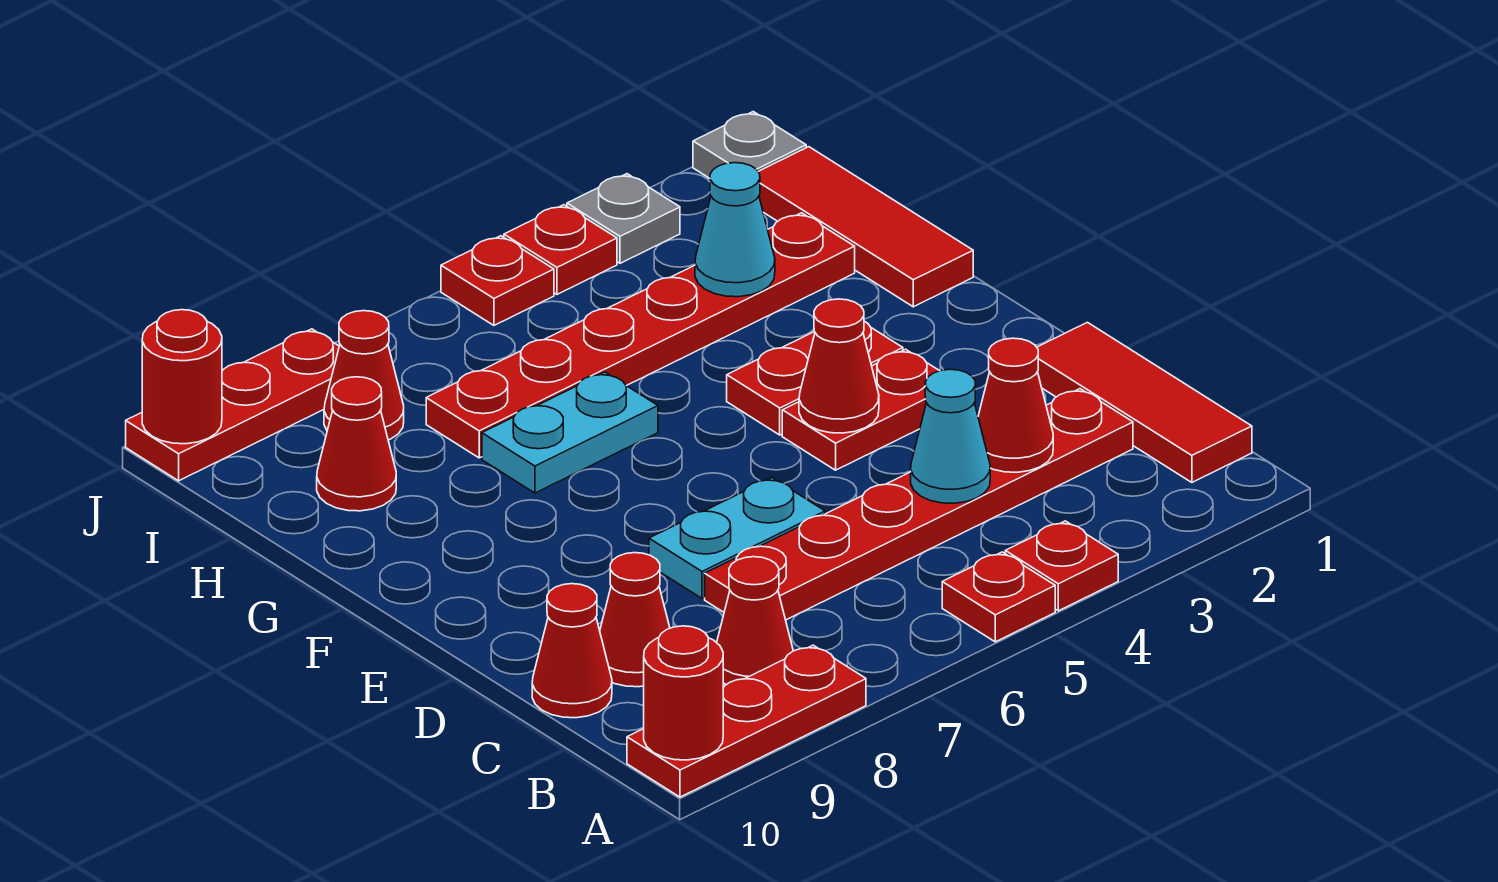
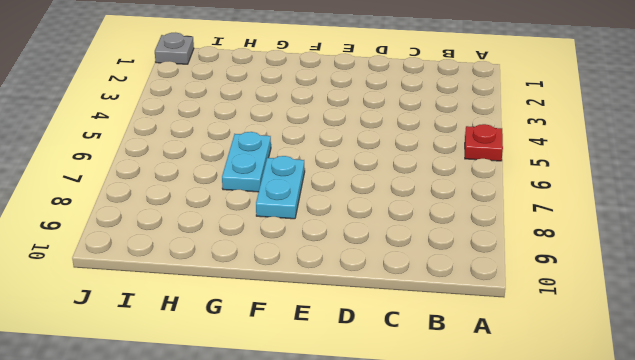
cyan 1x2 plate [256,156,305,219] -> cyan 1x2 plate moved to [649,478,825,599]
none -> red 1x1 plate [1005,521,1118,611]
none -> red 1x3 plate [627,645,866,797]
none -> red 1x3 tile [1037,322,1252,482]

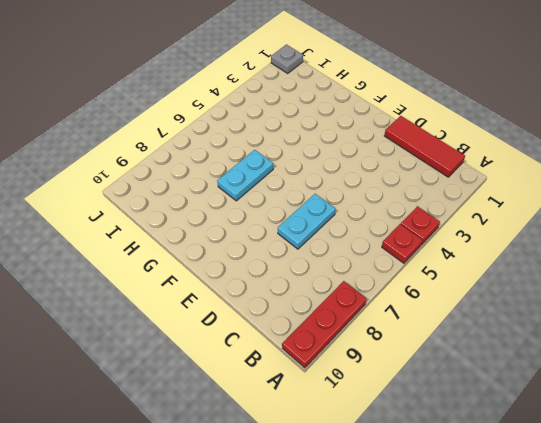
none -> red 1x1 cone [717,557,793,685]
none -> red 1x6 plate [705,389,1133,620]
none -> red 1x1 cone [600,553,670,687]

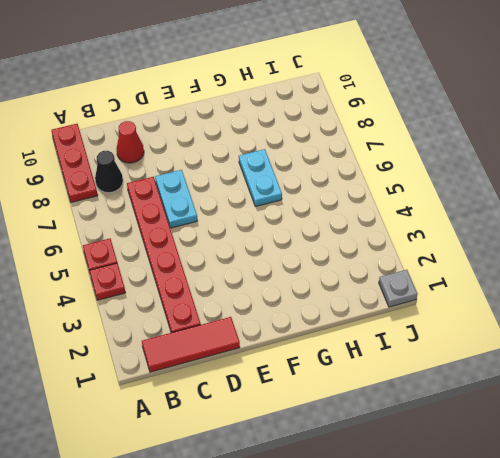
black 1x1 cone [95,151,123,193] -> red 1x1 cone [717,557,793,685]
none -> red 1x1 cone [532,584,612,718]
none -> red 1x2 plate [782,349,939,470]
none -> red 1x2 plate [727,321,903,435]

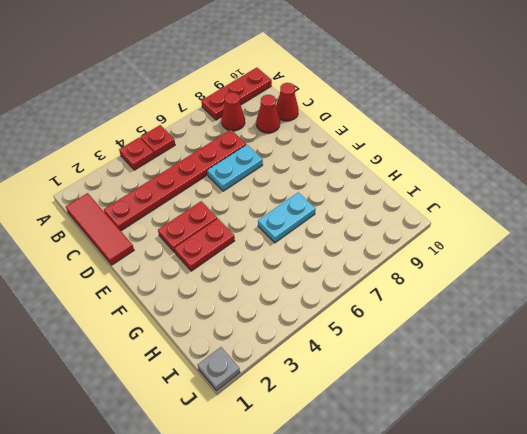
none -> red 1x3 tile [758,147,973,307]
none -> red 1x6 plate [426,213,855,458]
none -> red 1x1 cone [317,377,396,511]

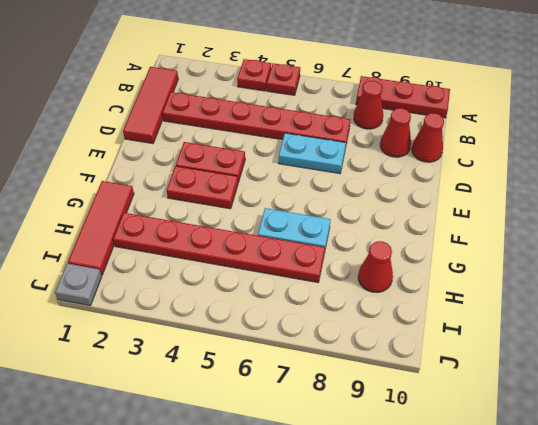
none -> red 1x1 cone [324,311,404,440]
none -> grey 1x1 plate [567,174,680,263]
none -> red 1x1 plate [504,205,617,294]

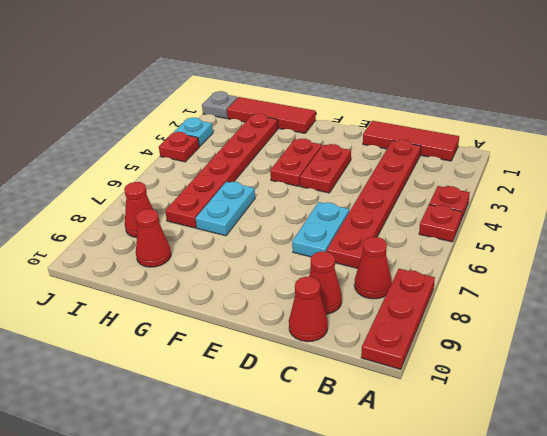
cyan 1x1 plate [174,118,213,147] -> grey 1x1 plate [567,174,680,263]
none -> red 1x1 plate [441,236,554,325]
none -> red 1x3 plate [126,329,339,481]
none -> red 1x1 round brick [644,626,723,760]

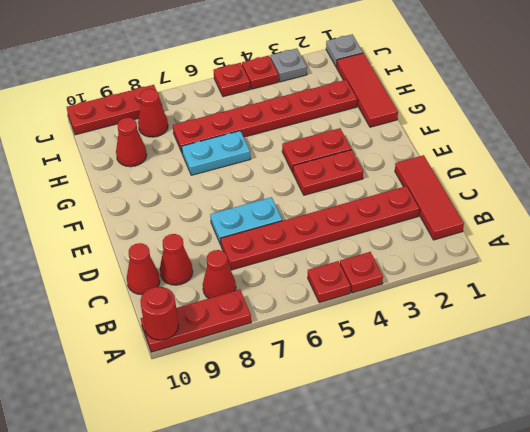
none -> red 1x1 cone [978,338,1053,472]
none -> cyan 1x1 cone [911,369,990,503]
none -> red 1x1 cone [799,299,879,433]

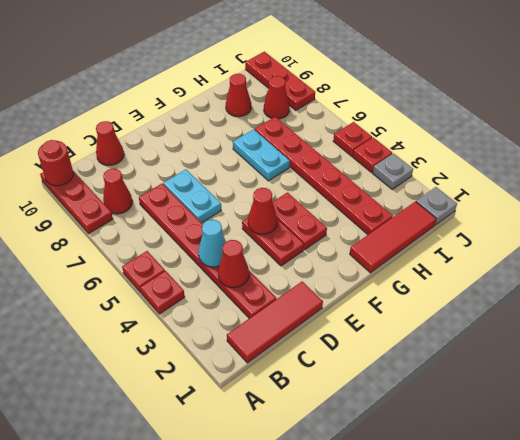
none -> red 1x1 cone [600,553,670,687]
none -> cyan 1x1 cone [695,163,775,297]
none -> red 1x1 round brick [142,310,222,444]

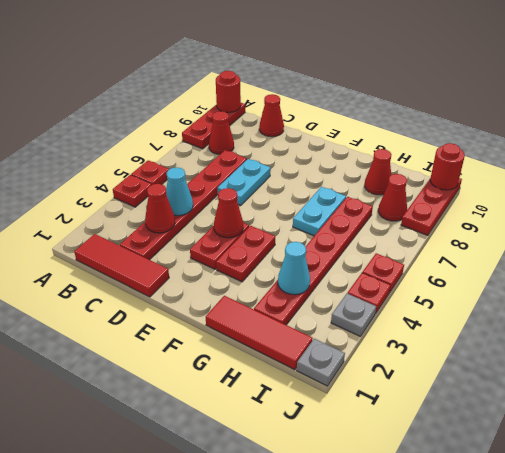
none -> red 1x1 cone [600,553,670,687]

